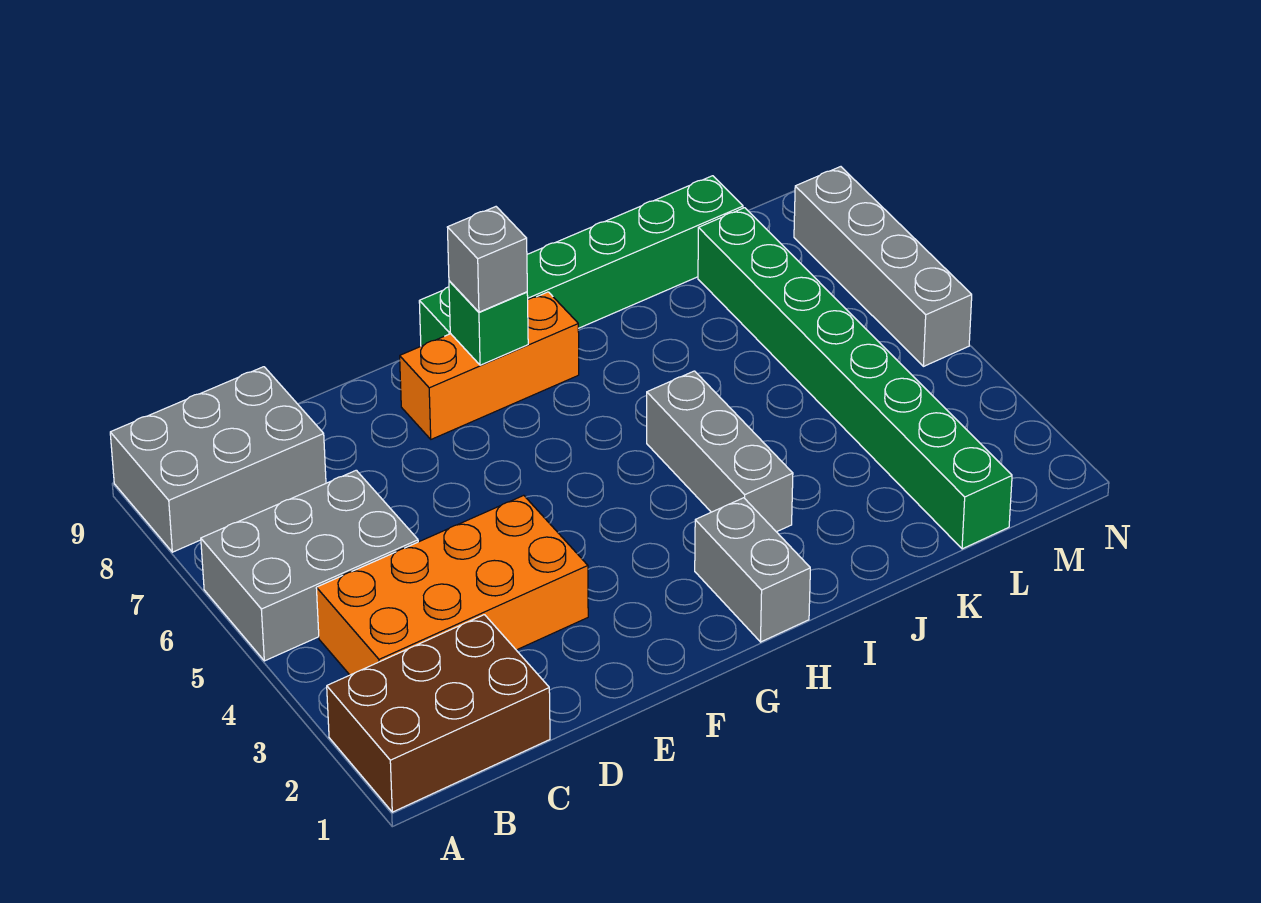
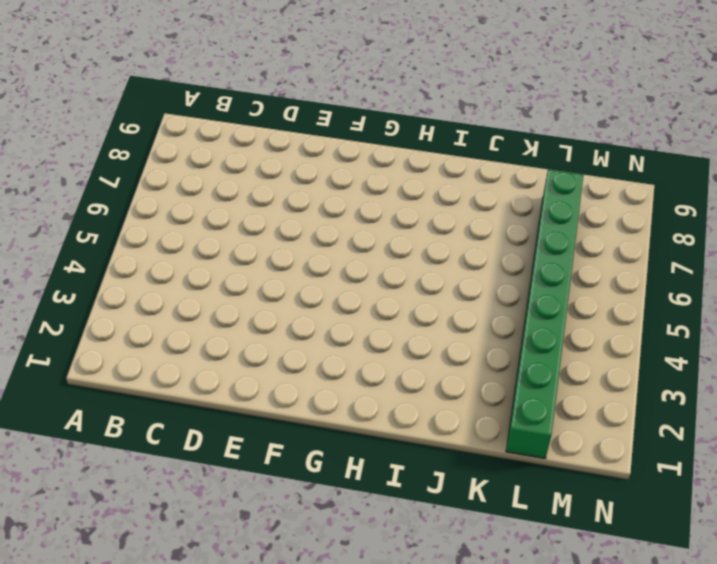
none -> brown 2x3 brick [327,615,550,812]
none -> grey 2x3 brick [201,470,418,661]
none -> grey 2x3 brick [110,367,326,552]

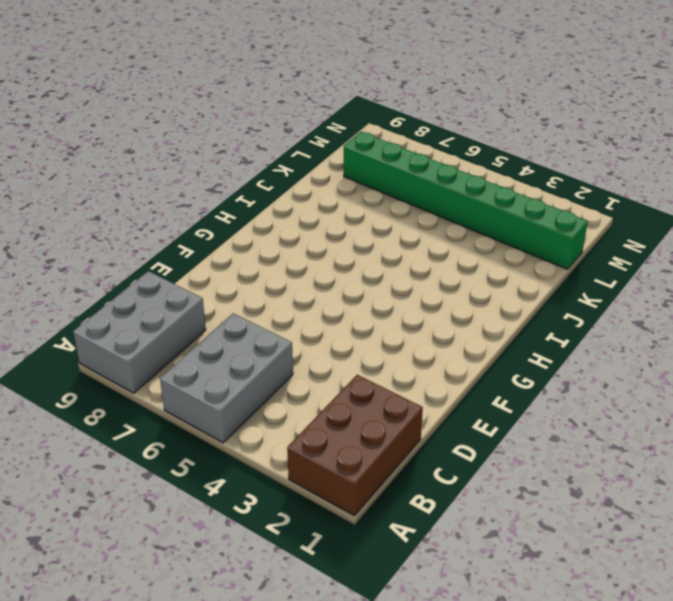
none -> orange 2x4 brick [316,495,588,675]
none -> orange 1x3 brick [400,292,579,439]
none -> green 1x6 brick [419,176,743,346]

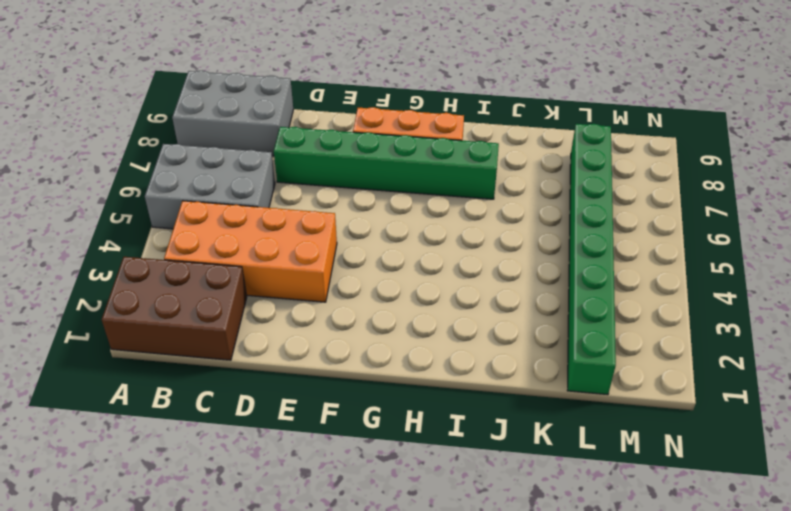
green 1x6 brick [274,127,499,199] -> green 1x6 brick moved to [419,176,743,346]
none -> grey 1x2 brick [695,498,810,642]
none -> grey 1x3 brick [647,371,793,532]
none -> grey 1x4 brick [794,167,972,366]

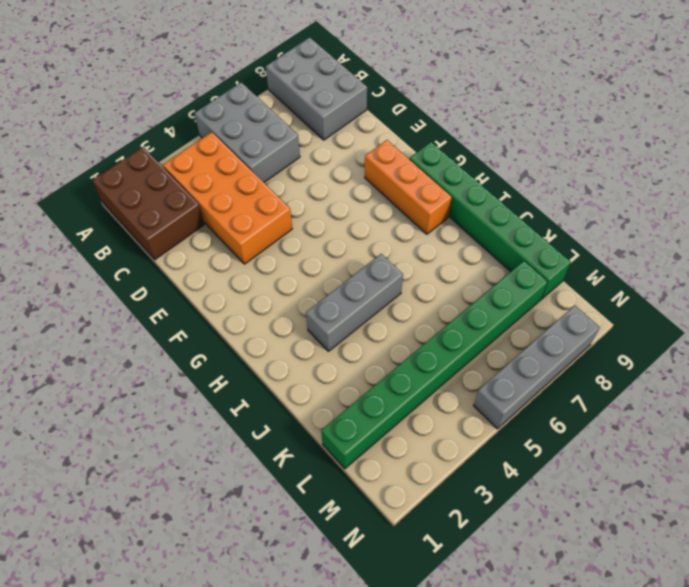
none -> grey 1x2 brick [695,498,810,642]
none -> green 1x1 brick [449,281,528,365]
none -> grey 1x1 brick [447,207,527,312]

